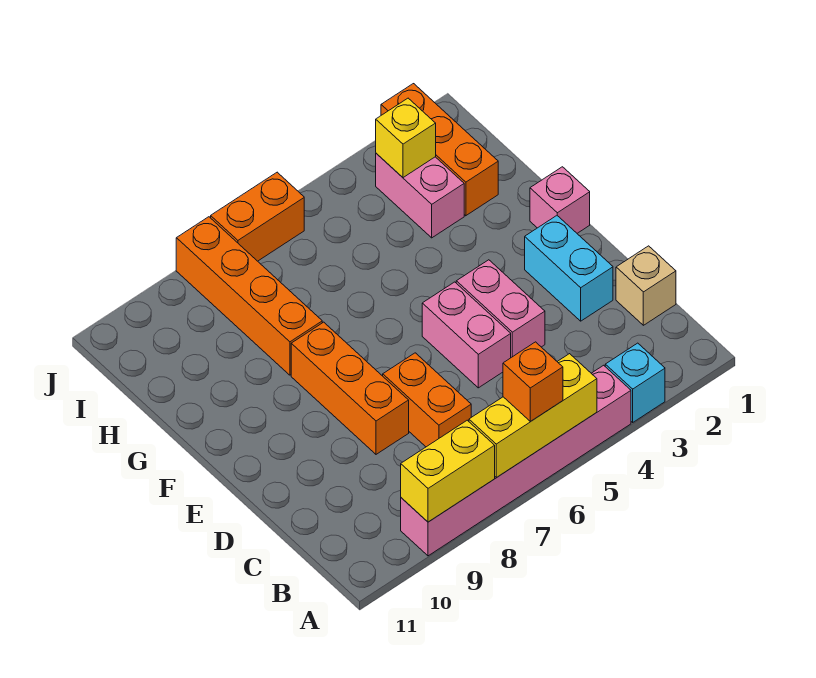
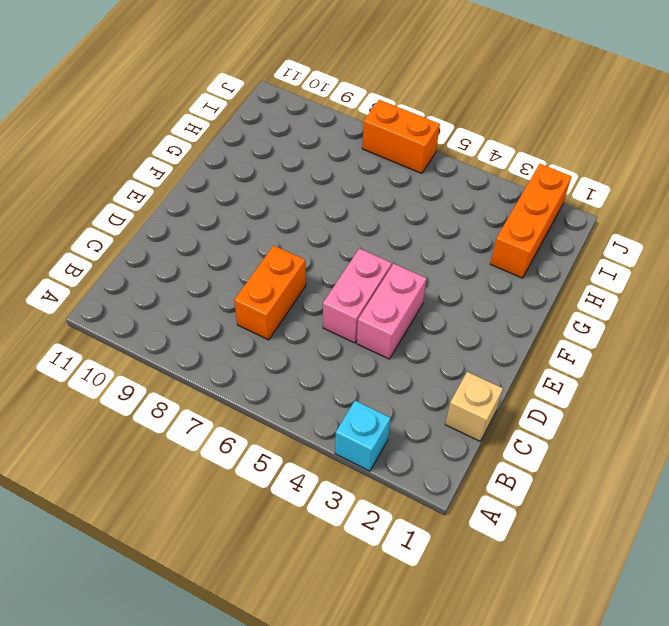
none -> pink 1x6 brick [401,365,631,556]
none -> cyan 1x2 brick [525,216,613,321]
none -> orange 1x3 brick [291,322,409,454]

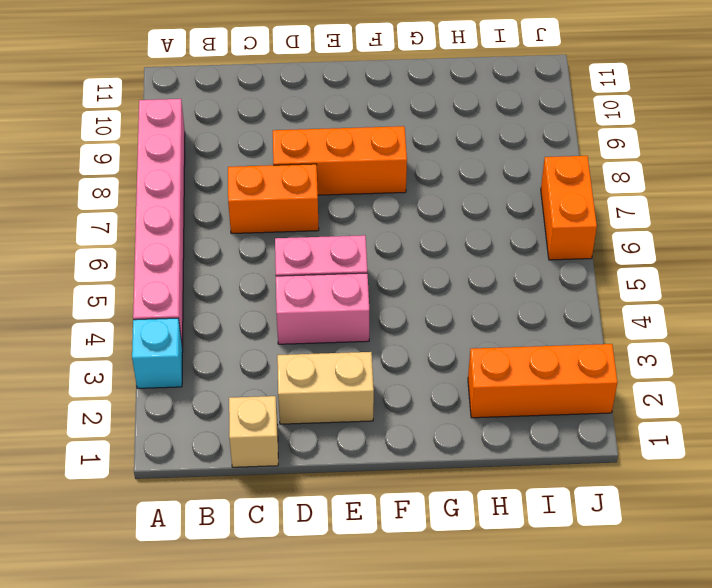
tan 1x2 brick [277,352,374,424] -> cyan 1x2 brick [525,216,613,321]
none -> pink 1x1 brick [530,167,590,233]
none -> orange 1x4 brick [176,217,322,375]
none -> pink 1x2 brick [376,153,464,238]

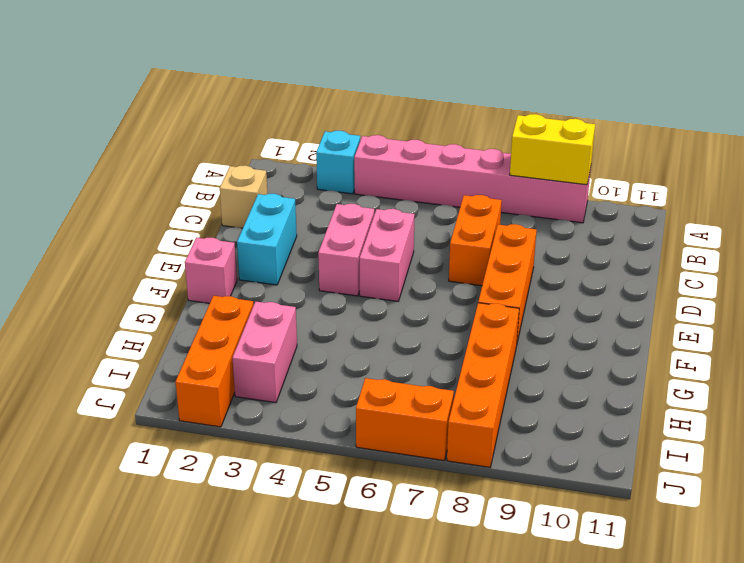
none -> yellow 1x3 brick [469,354,597,478]
none -> yellow 1x1 brick [376,98,436,178]
none -> orange 1x1 brick [503,342,563,421]

